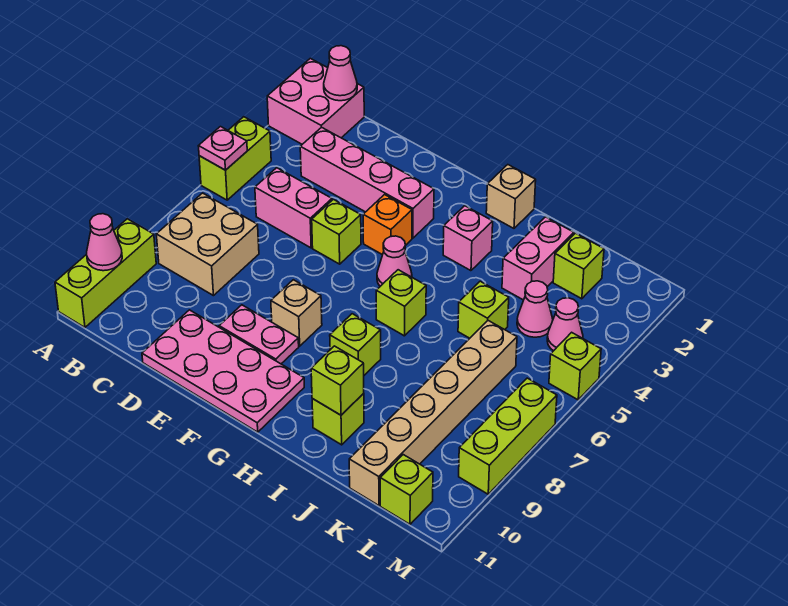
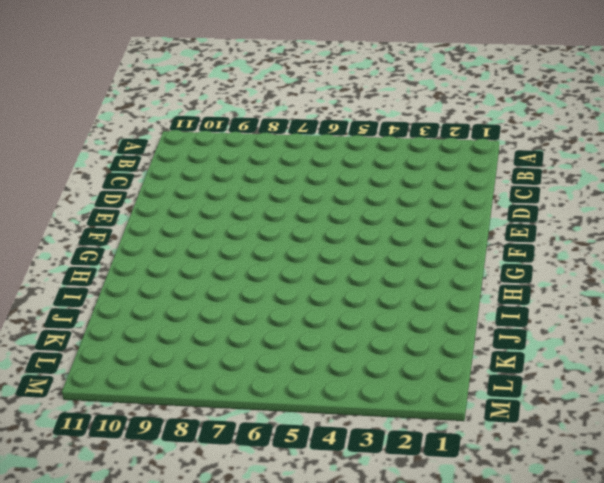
none -> pink 2x2 brick [267,58,364,144]
none -> lime 1x2 brick [199,117,271,200]
none -> lime 1x3 brick [55,219,156,327]
none -> tan 2x2 brick [156,193,259,296]

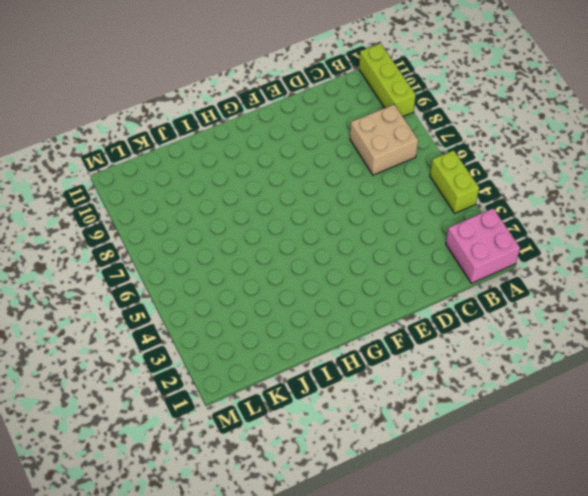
none -> pink 1x4 brick [300,127,434,238]
none -> pink 1x2 brick [255,168,332,248]
none -> pink 2x4 plate [142,310,304,432]
none -> lime 1x1 brick [312,199,361,264]

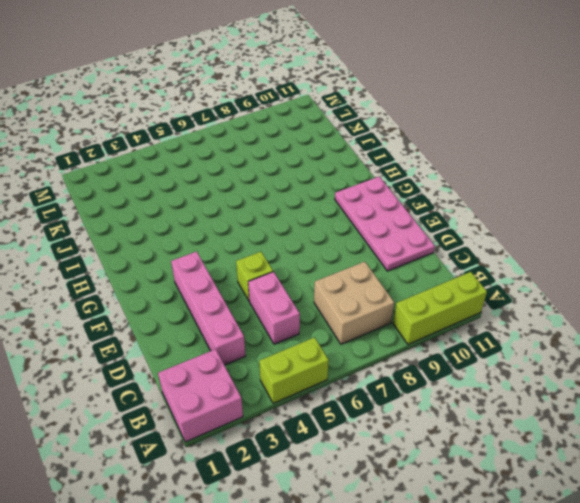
none -> pink 1x2 plate [219,305,299,364]
none -> orange 1x1 brick [363,195,412,255]
none -> tan 1x1 brick [271,280,322,346]
none -> pink 1x1 cone [377,236,412,286]

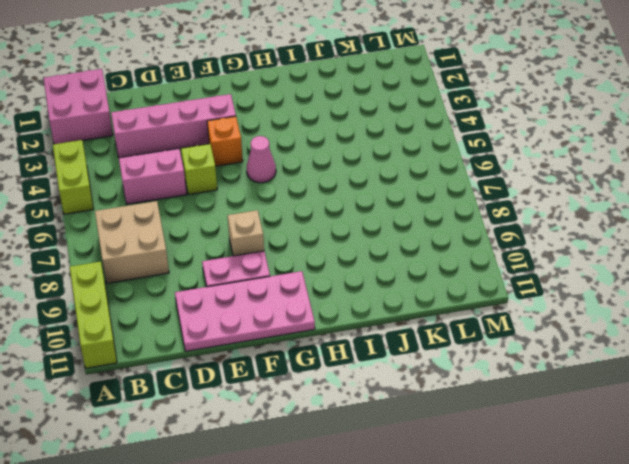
none -> tan 1x1 brick [486,165,536,228]
none -> pink 1x1 brick [443,206,493,271]
none -> lime 1x1 brick [376,270,426,336]
none -> lime 1x1 brick [330,314,381,375]

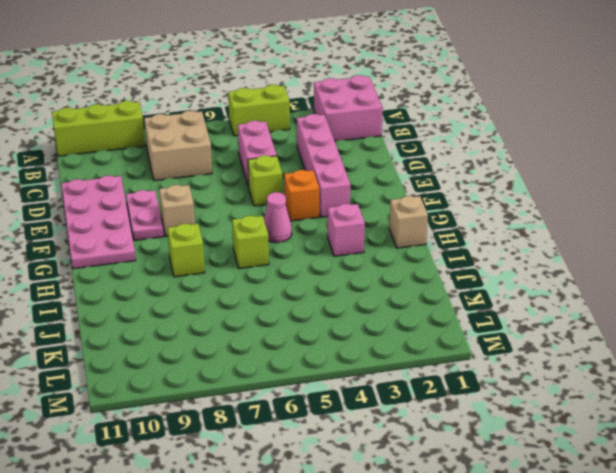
none -> lime 1x1 brick [312,393,364,445]
none -> pink 1x2 brick [502,217,574,300]
none -> lime 1x1 brick [458,281,509,338]
none -> lime 1x1 brick [553,233,604,299]

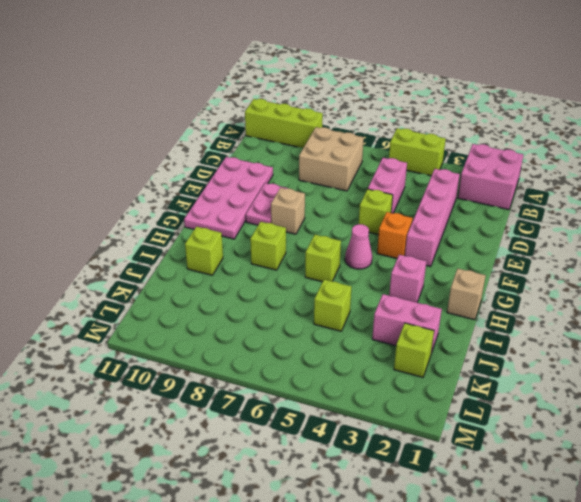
none -> pink 1x1 cone [517,281,553,337]
none -> tan 1x6 brick [349,321,517,506]
none -> pink 1x1 cone [547,298,583,351]
none -> lime 1x1 brick [380,455,433,524]

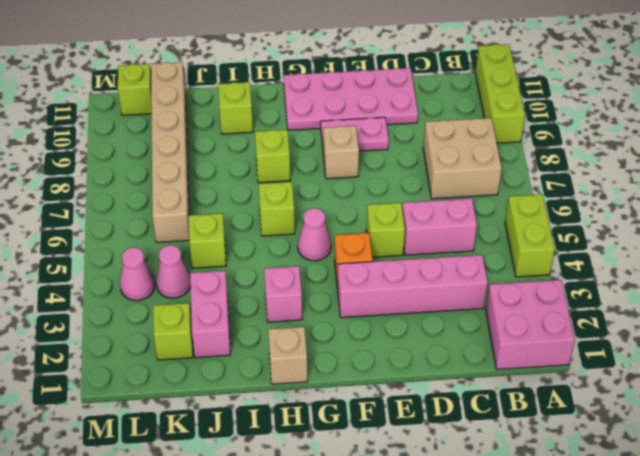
none -> lime 1x1 brick [549,332,601,400]
none -> lime 1x3 brick [459,378,557,494]
none -> pink 1x1 plate [199,127,247,170]
none -> pink 1x1 cone [87,214,122,271]

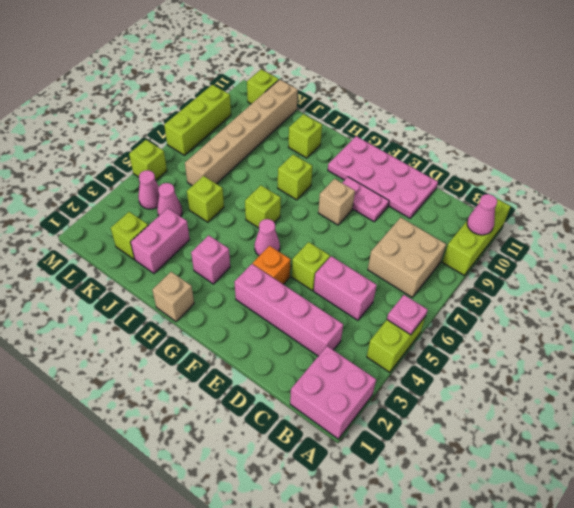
none -> pink 1x1 cone [324,46,357,101]
none -> lime 1x1 brick [311,346,364,415]

